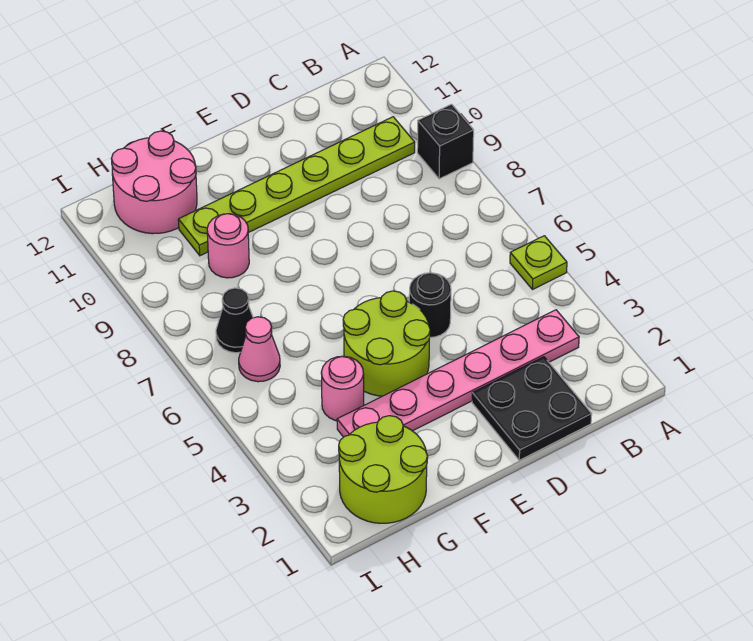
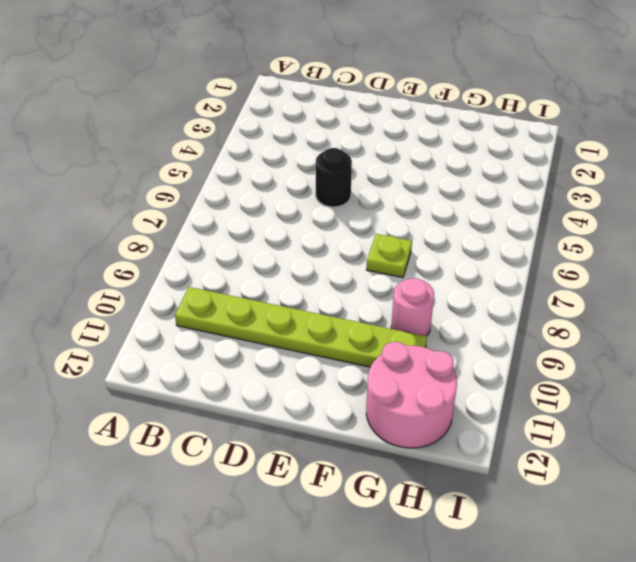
lime 1x1 plate [367,234,412,278] -> lime 1x1 plate moved to [510,236,567,290]
none -> black 1x1 brick [417,104,474,179]
none -> pink 1x6 plate [337,310,579,437]
none -> black 2x2 plate [472,357,592,460]

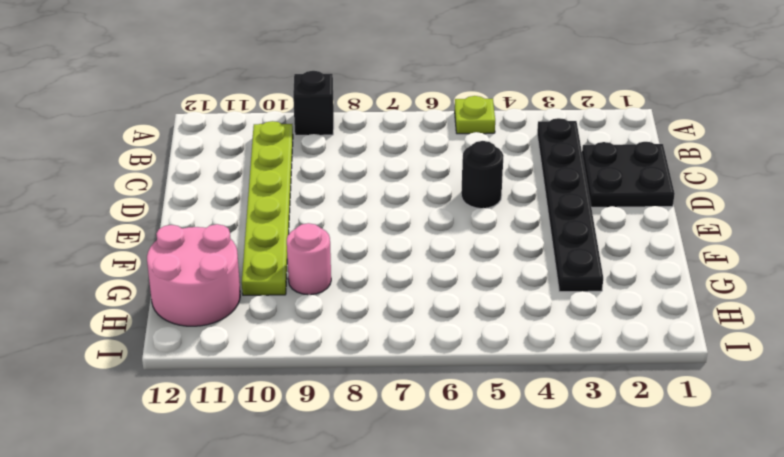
black 1x6 plate [537,118,603,292] -> pink 1x6 plate [337,310,579,437]
none -> lime 2x2 round brick [343,291,430,396]
none -> lime 2x2 round brick [339,416,428,523]
none -> pink 1x1 round brick [321,356,364,421]

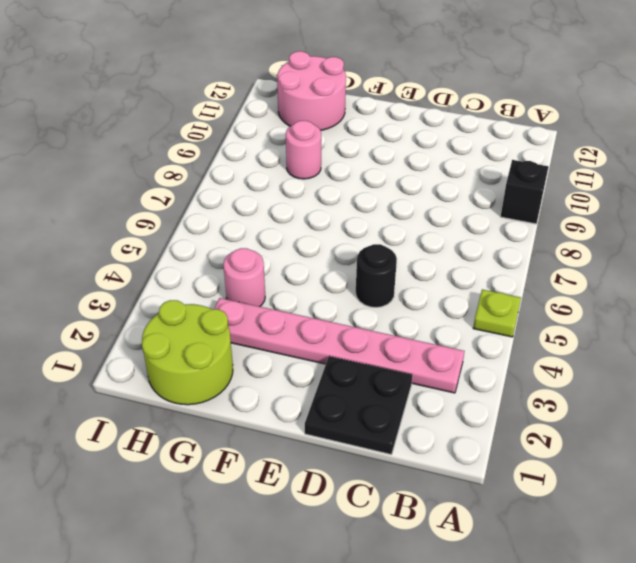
none -> lime 1x6 plate [178,117,415,256]
none -> lime 2x2 round brick [343,291,430,396]
none -> pink 1x1 cone [239,317,280,382]

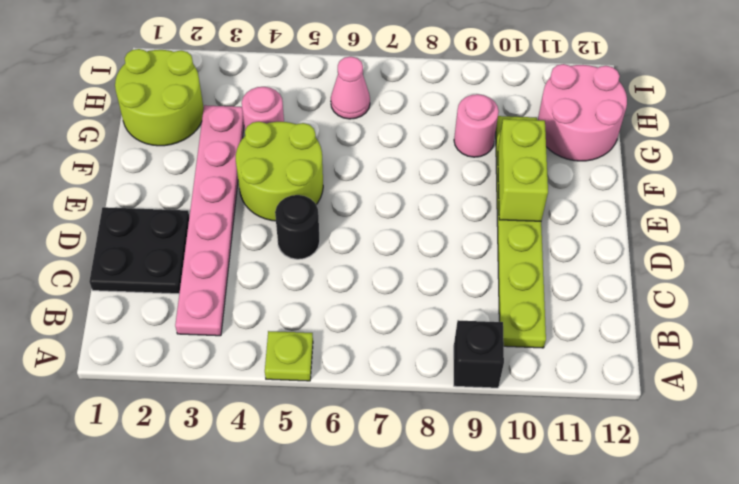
lime 1x2 brick [498,119,548,221] -> none
none -> black 1x1 cone [216,288,253,353]

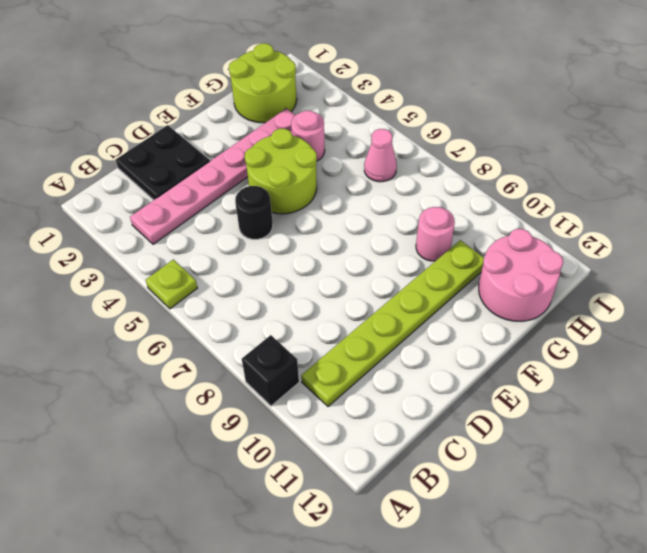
none -> black 1x1 cone [216,288,253,353]

